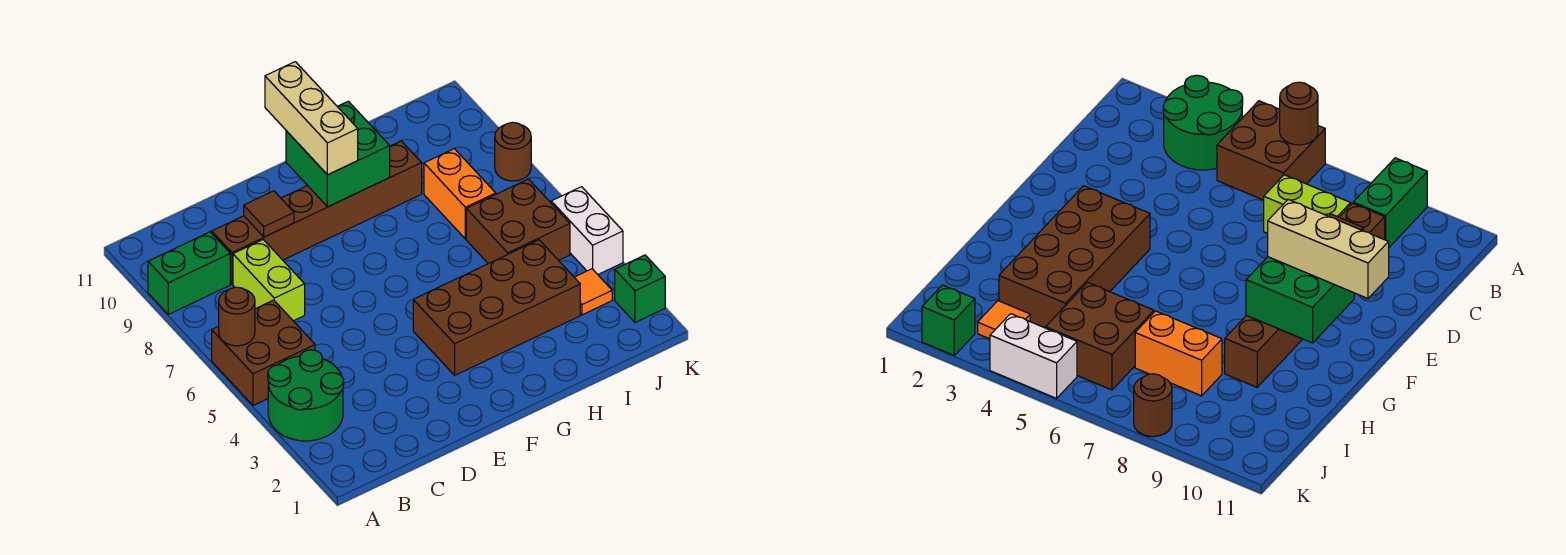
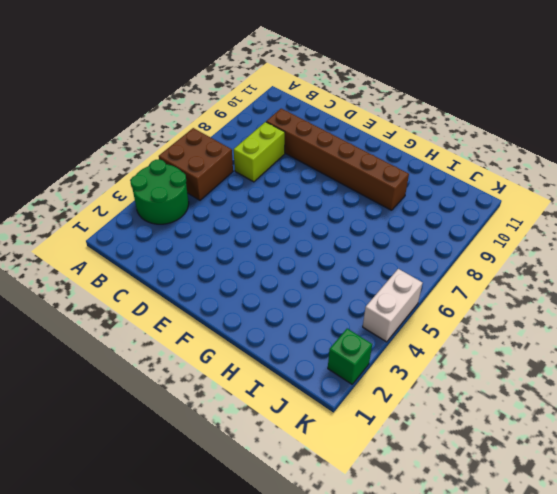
none -> green 1x2 brick [148,232,230,314]
none -> brown 2x4 brick [413,240,580,375]
none -> brown 2x2 brick [466,179,570,264]

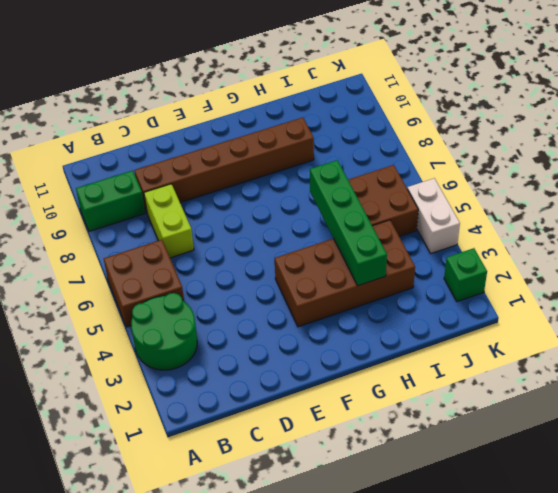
green 1x4 brick [310,160,387,286] -> none
none -> orange 1x2 brick [424,149,496,239]
none -> orange 1x1 tile [574,269,612,315]
none -> brown 1x1 round brick [495,122,531,181]

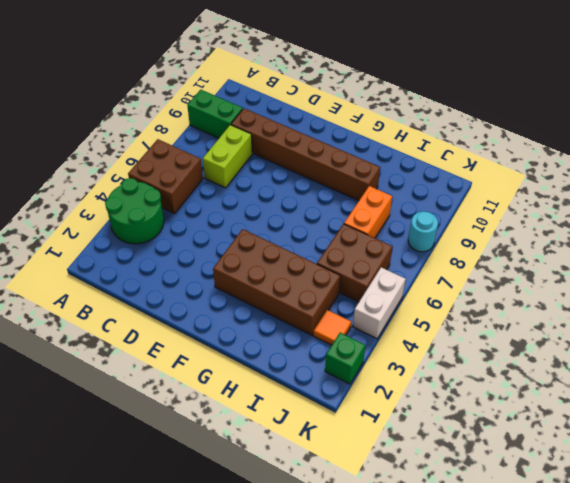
cyan 1x1 round brick [408,211,438,252] -> brown 1x1 round brick [495,122,531,181]
none -> brown 1x1 round brick [219,287,255,346]
none -> brown 1x1 tile [244,191,294,237]
none -> green 2x2 brick [286,101,390,207]

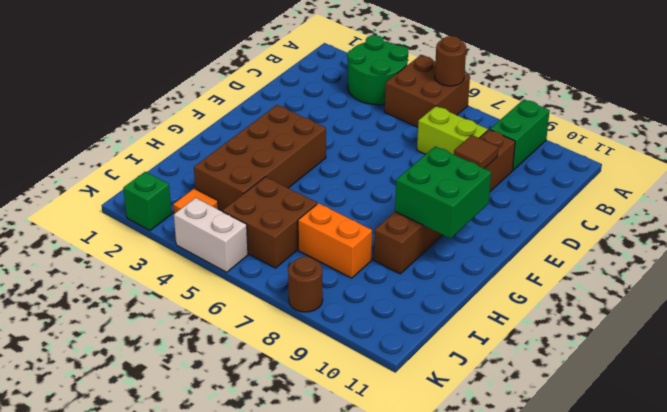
none -> tan 1x3 brick [265,62,358,175]

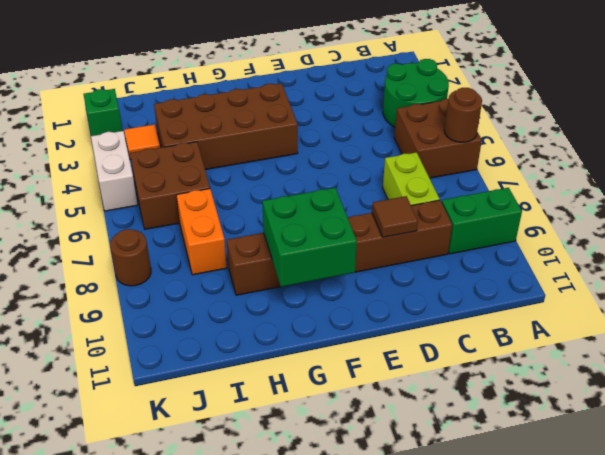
none -> tan 1x3 brick [265,62,358,175]

